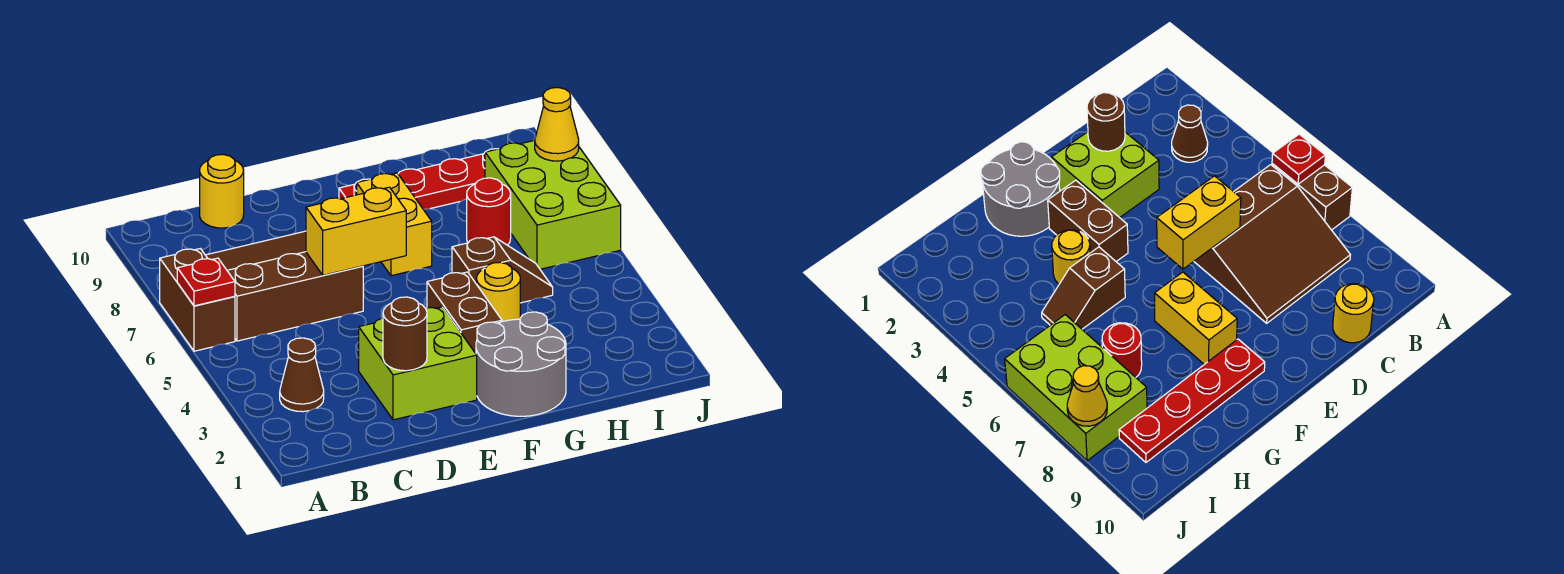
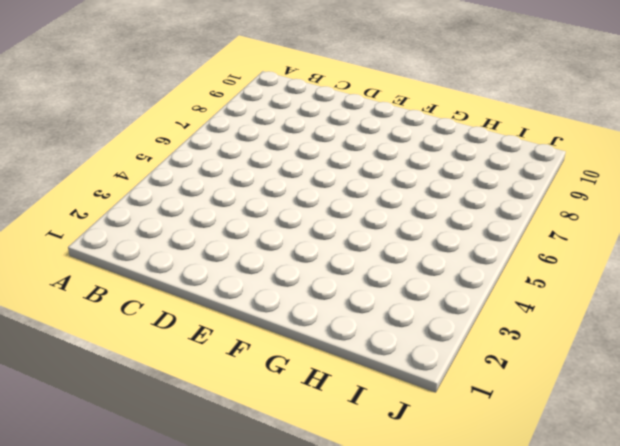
none -> brown 1x2 brick [160,249,235,351]
none -> brown 1x1 cone [280,338,324,412]
none -> brown 3x3 slope [206,231,363,341]

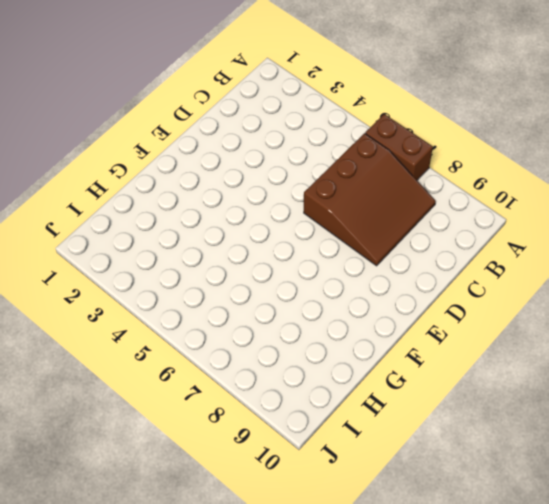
none -> brown 1x1 cone [280,338,324,412]
none -> yellow 1x1 round brick [200,154,244,228]
none -> lime 2x2 brick [359,307,477,420]

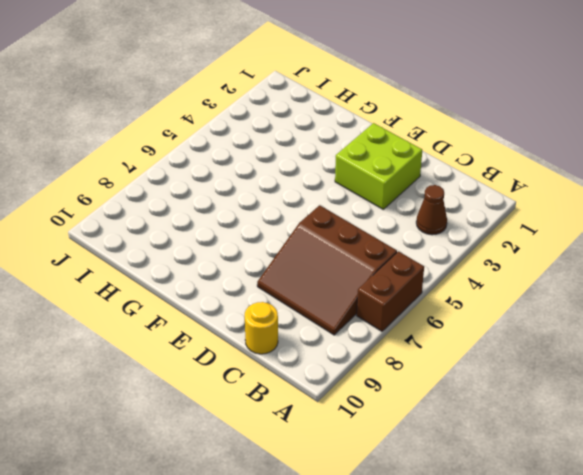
none -> grey 2x2 round brick [476,312,566,416]
none -> brown 1x2 brick [427,272,502,354]
none -> yellow 1x2 brick [357,173,432,276]

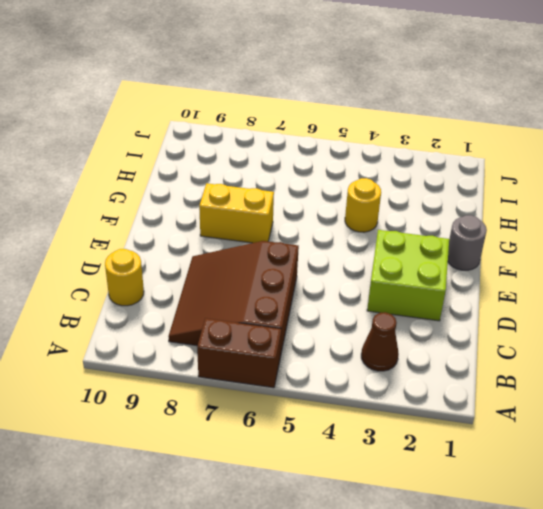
grey 1x1 round brick [448,215,487,270] -> grey 2x2 round brick [476,312,566,416]
none -> brown 1x2 brick [427,272,502,354]
none -> red 1x4 plate [339,149,496,209]
none -> brown 1x2 slope [452,237,553,303]

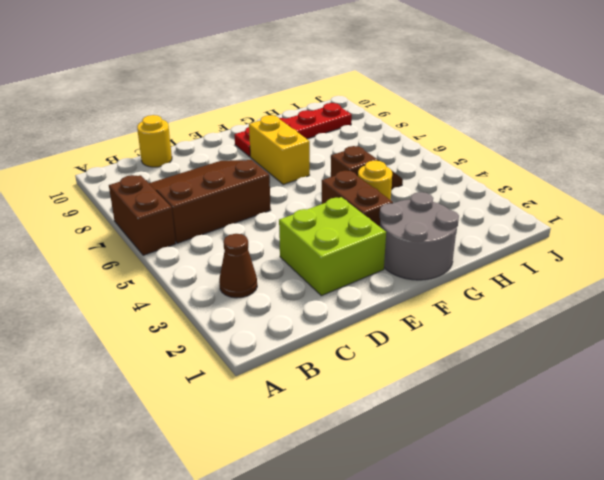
none -> red 1x1 round brick [467,178,511,245]
none -> lime 2x3 brick [485,140,621,269]
none -> red 1x1 plate [177,258,235,306]

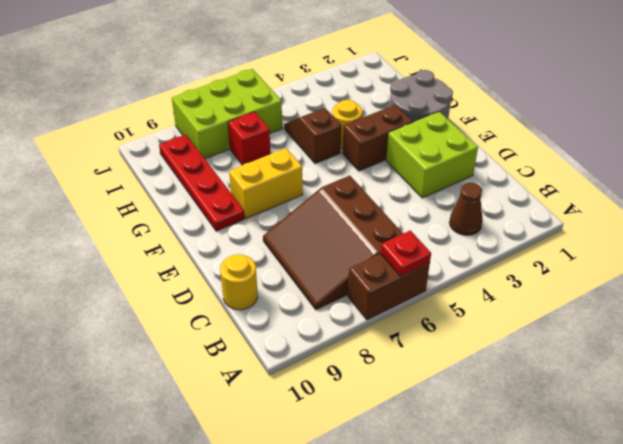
red 1x1 brick [228,112,271,165] -> red 1x1 round brick [467,178,511,245]
none -> brown 1x1 round brick [383,297,427,371]
none -> yellow 1x2 brick [306,187,406,275]
none -> yellow 1x1 cone [535,88,579,161]

